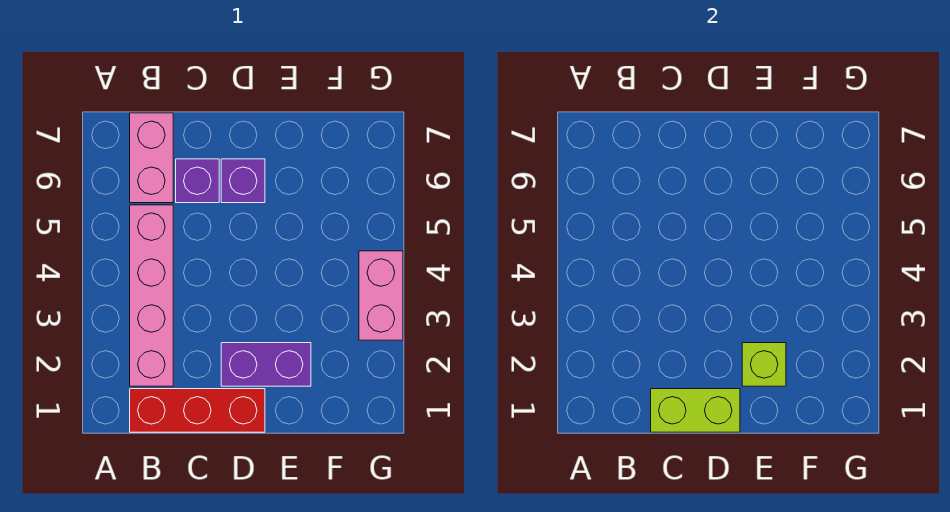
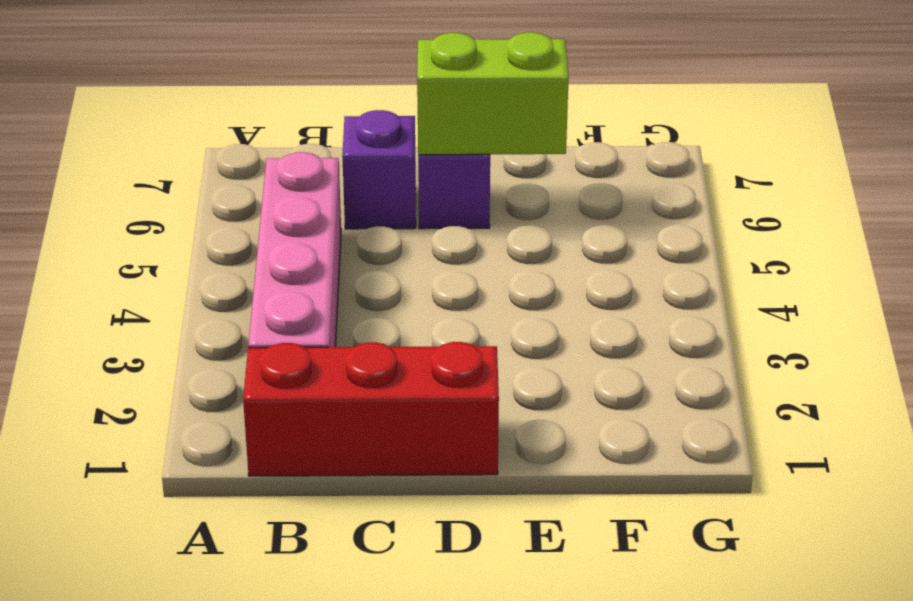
lime 1x2 brick [417,32,569,155] -> lime 1x2 brick moved to [651,389,740,432]
none -> pink 1x2 brick [130,113,173,203]
none -> purple 1x2 brick [221,343,311,386]

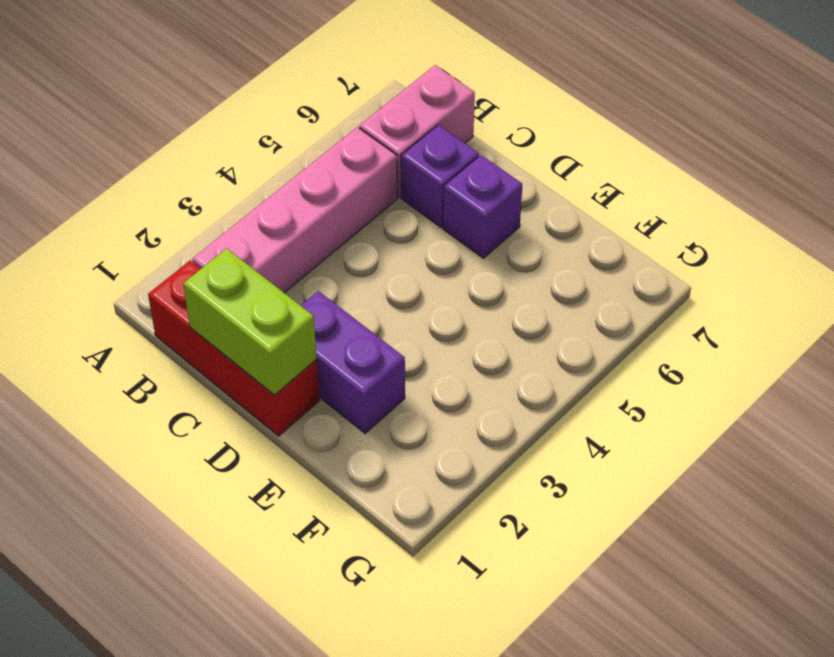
none -> pink 1x2 brick [359,251,403,340]
none -> lime 1x1 brick [742,343,786,386]

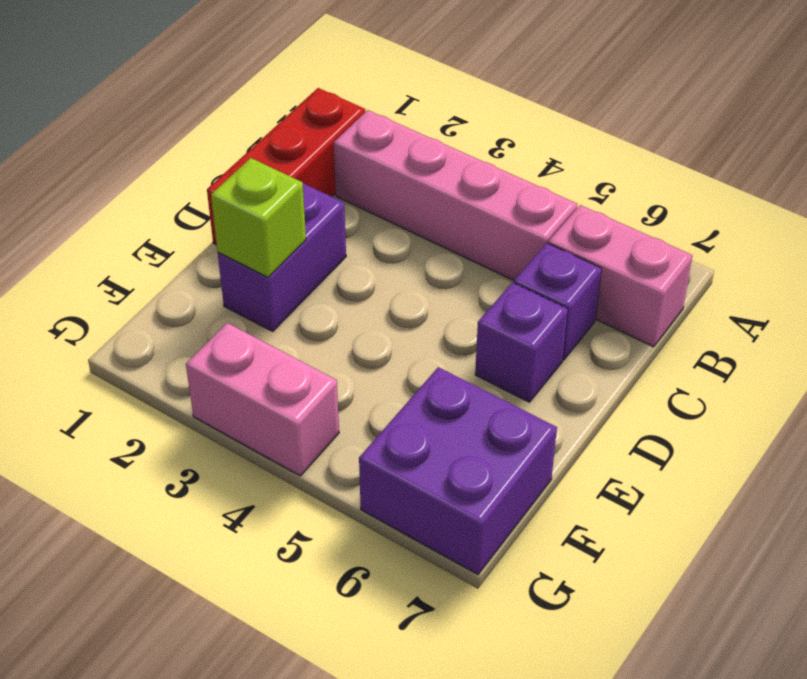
purple 2x2 brick [359,367,557,574] -> none
none -> lime 1x2 brick [651,389,740,432]

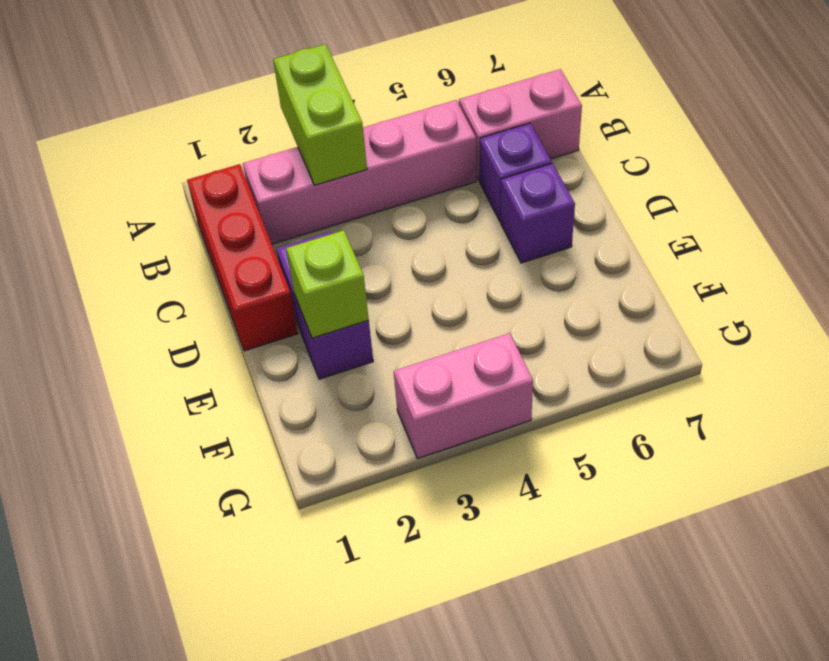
lime 1x2 brick [273,44,367,185] -> lime 1x2 brick moved to [651,389,740,432]

